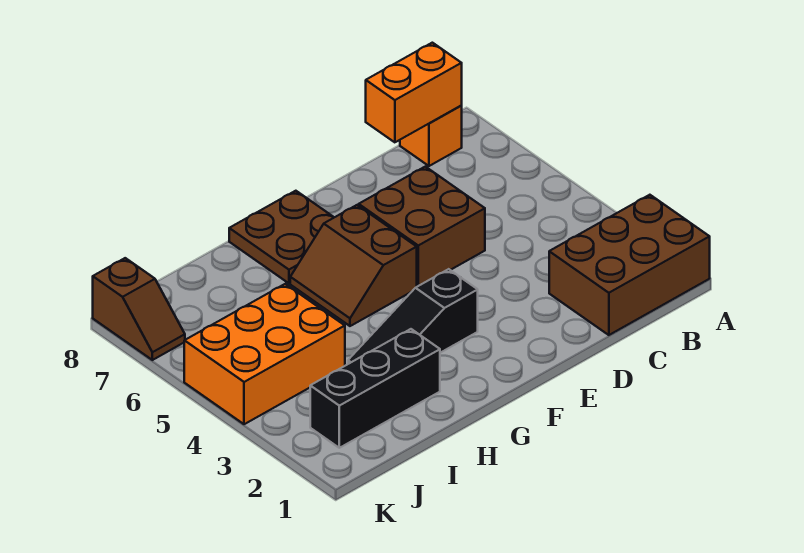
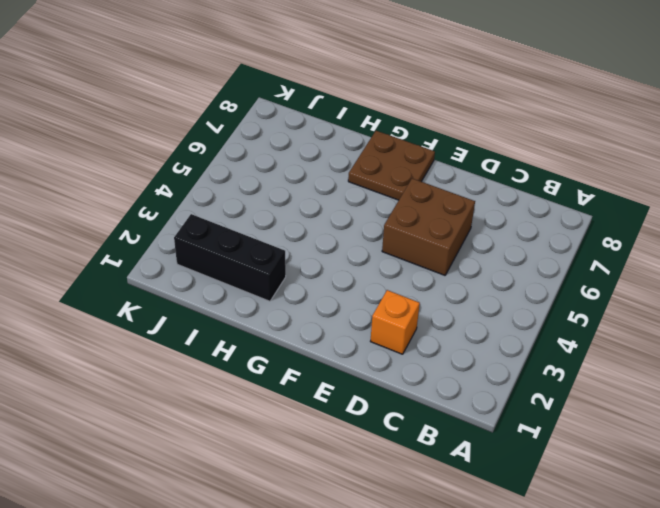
orange 1x1 brick [370,290,420,354] -> orange 1x1 brick moved to [400,106,462,166]
none -> brown 2x3 brick [549,195,710,335]
none -> black 1x3 slope [348,269,478,364]

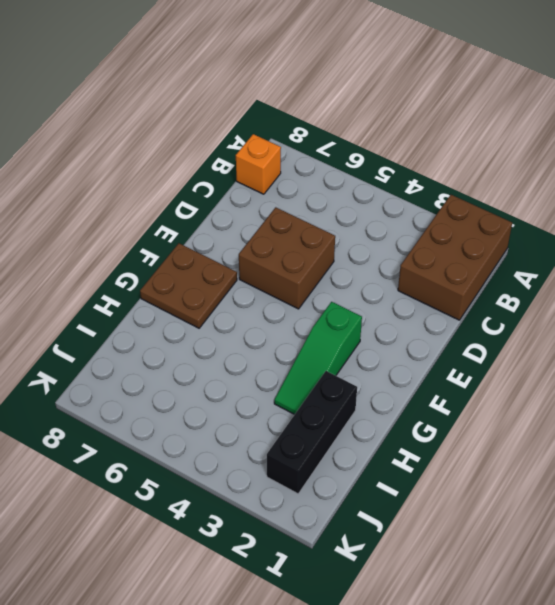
green 1x3 slope [274,302,362,414] -> black 1x3 slope [348,269,478,364]
none -> brown 2x2 slope [290,205,417,326]
none -> orange 2x3 brick [184,284,345,424]

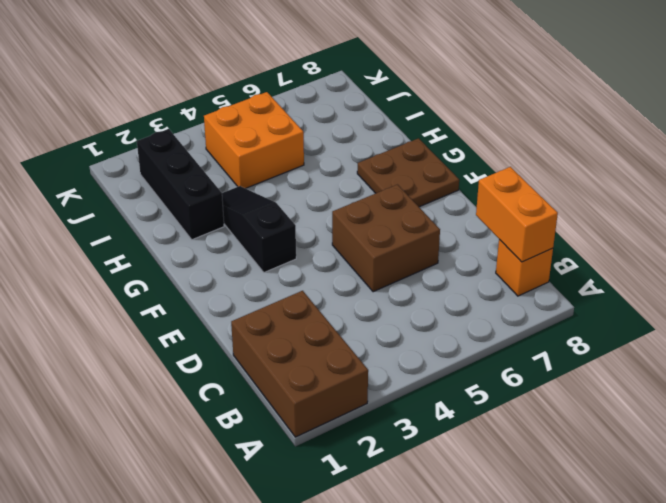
orange 2x2 brick [204,92,304,189] -> orange 2x3 brick [184,284,345,424]
none -> brown 2x2 slope [290,205,417,326]
none -> brown 1x2 slope [93,258,185,360]

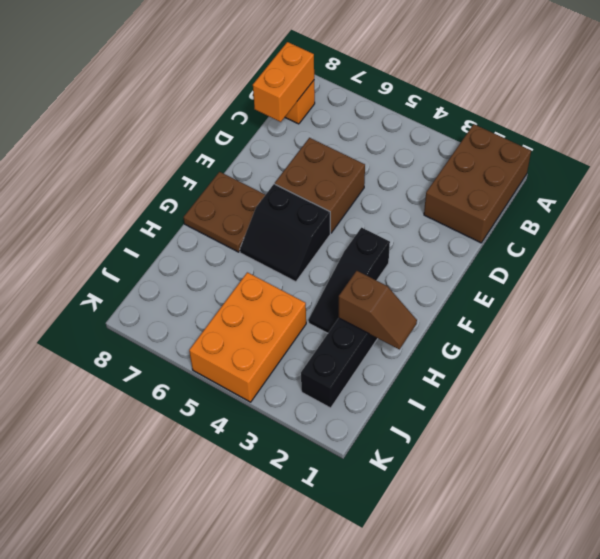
black 2x2 slope [240,184,330,282] -> brown 2x2 slope [290,205,417,326]
brown 1x2 slope [339,271,417,349] -> brown 1x2 slope moved to [93,258,185,360]

